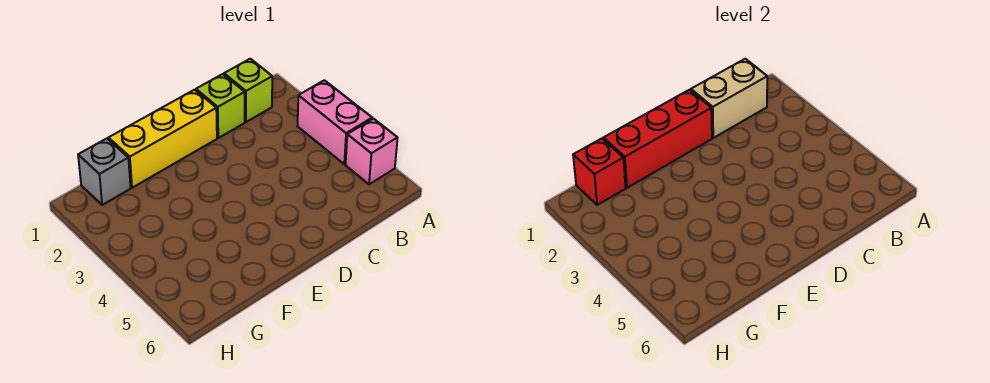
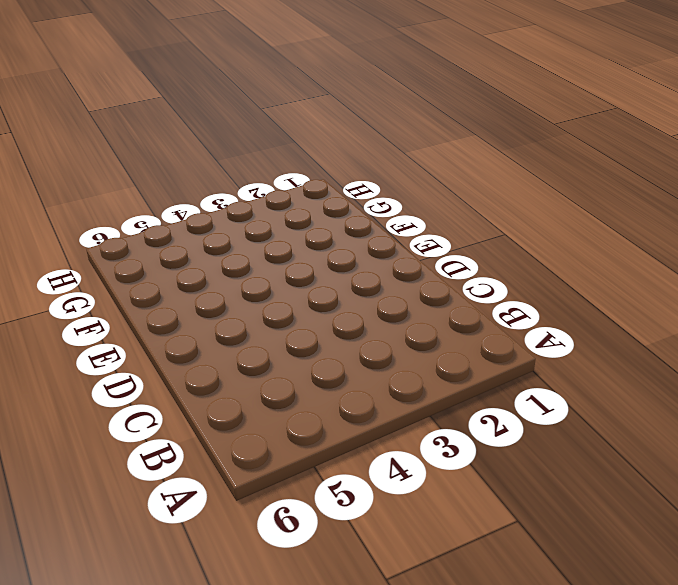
none -> pink 1x2 brick [298,80,372,164]
none -> pink 1x1 brick [346,119,397,184]

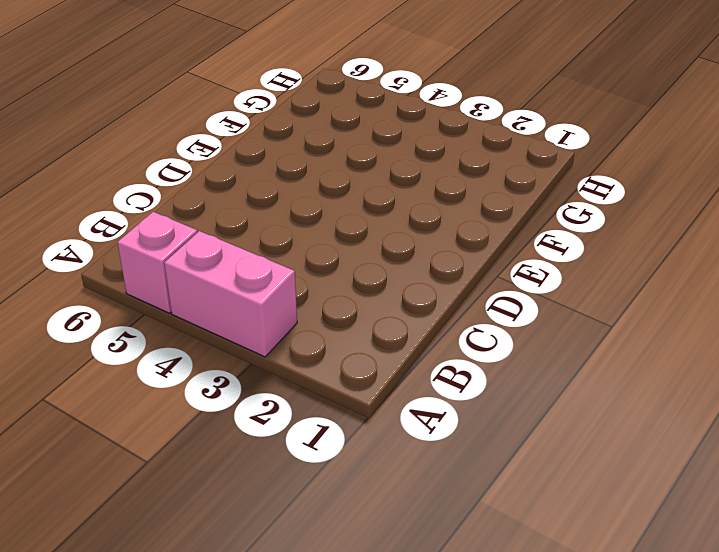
none -> lime 1x1 brick [224,59,272,122]
none -> lime 1x1 brick [196,74,245,138]

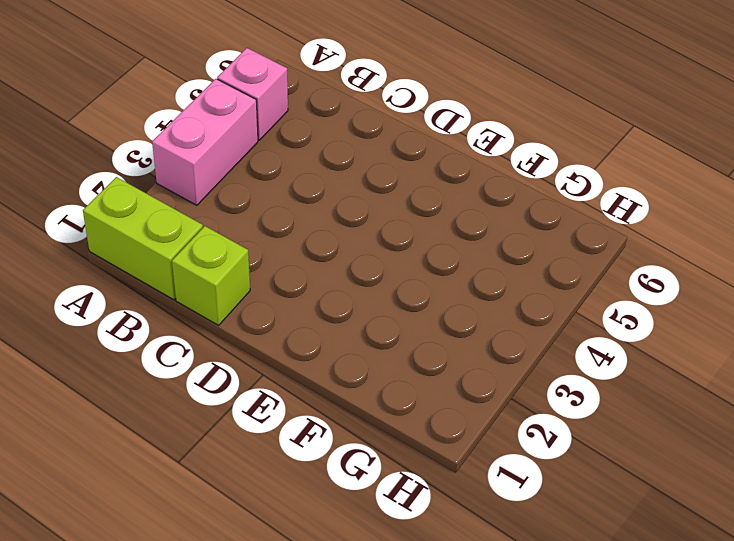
lime 1x2 brick [83,177,203,300] -> lime 1x1 brick [224,59,272,122]
none -> yellow 1x3 brick [108,90,217,188]
none -> grey 1x1 brick [78,139,131,205]

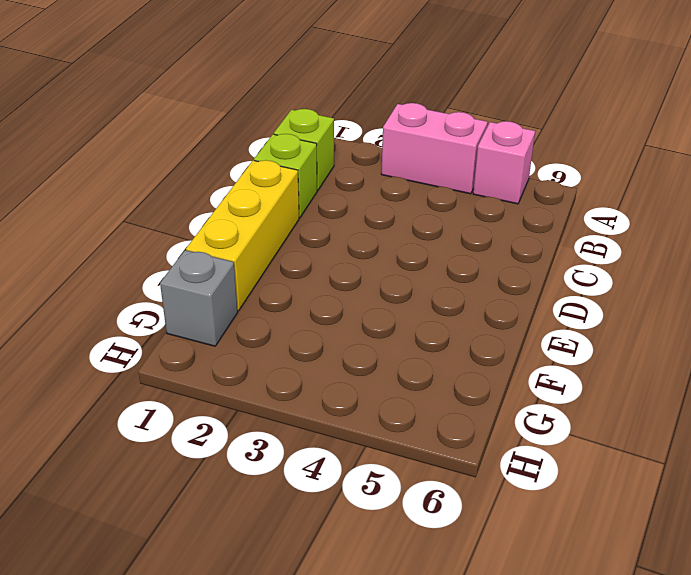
none -> tan 1x2 brick [691,59,767,138]
none -> red 1x3 brick [603,90,712,188]

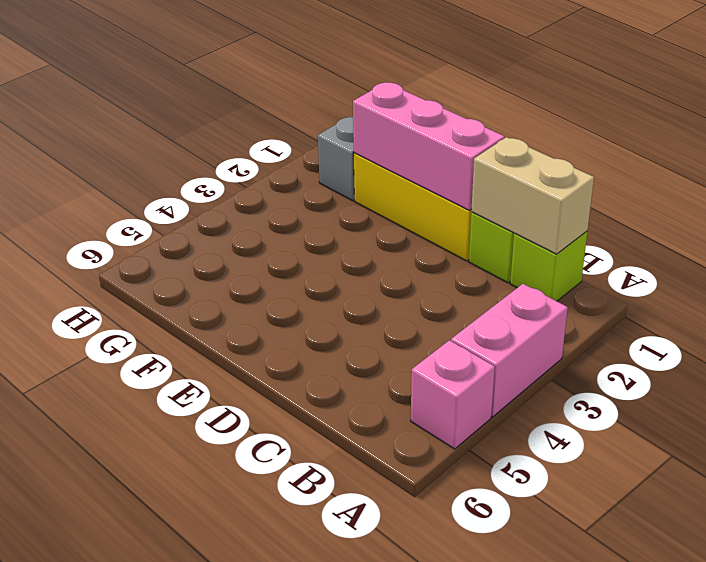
pink 1x3 brick [353,82,504,210] -> red 1x3 brick [603,90,712,188]
none -> red 1x1 brick [573,139,626,205]

